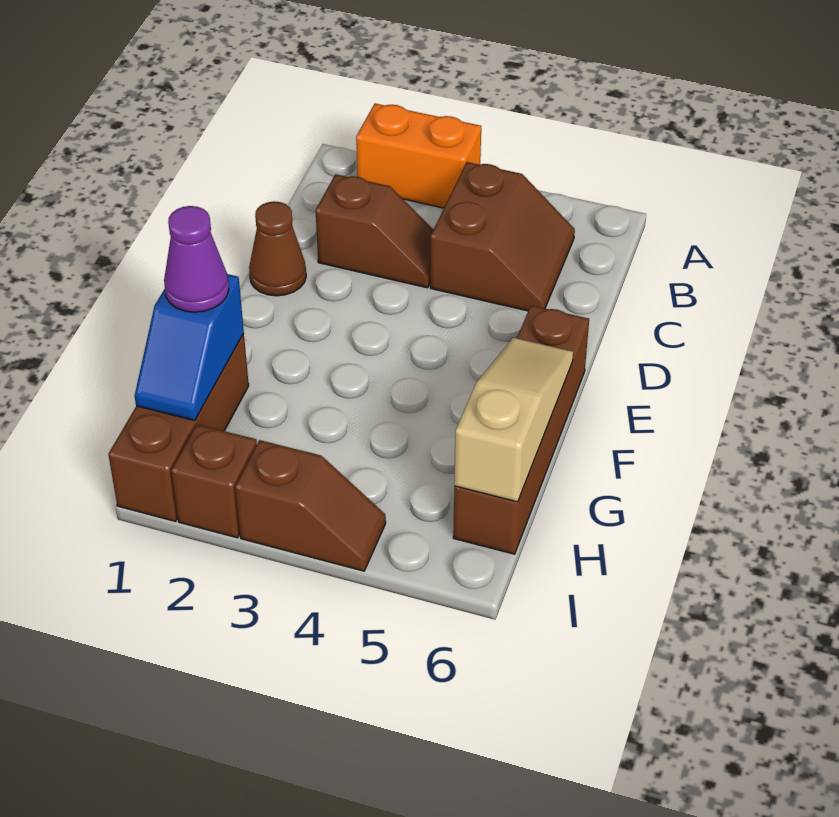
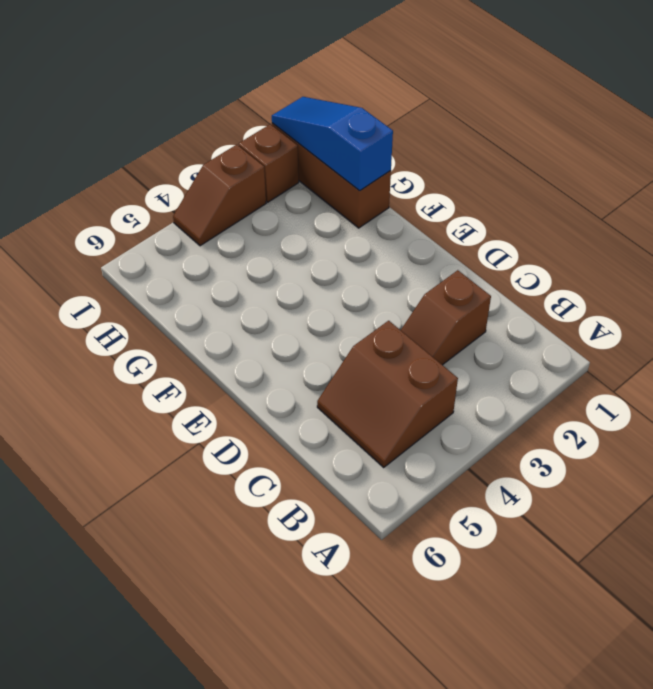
blue 1x3 slope [272,97,393,191] -> blue 1x2 slope [135,274,244,421]
none -> orange 1x2 brick [356,104,481,208]
none -> brown 1x1 cone [249,201,306,296]

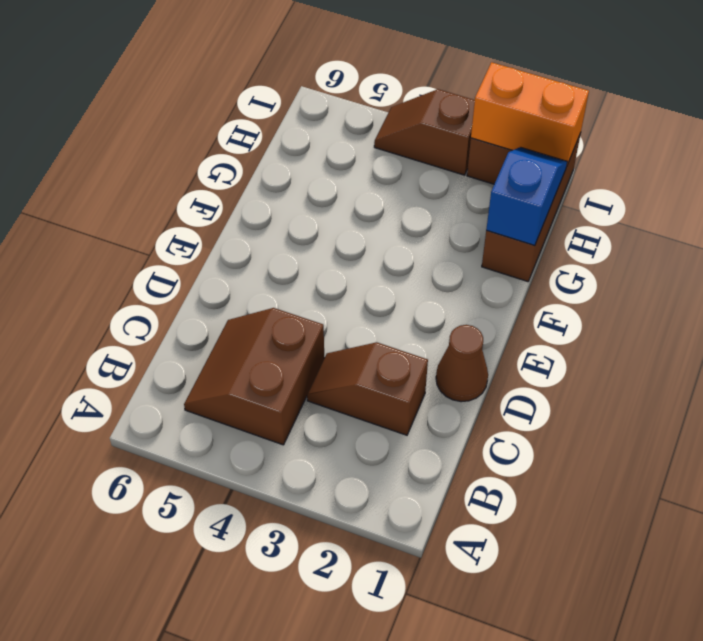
orange 1x2 brick [471,62,589,167] -> orange 1x2 brick moved to [356,104,481,208]
none -> brown 1x4 brick [453,305,589,554]
none -> tan 1x3 slope [454,338,573,502]

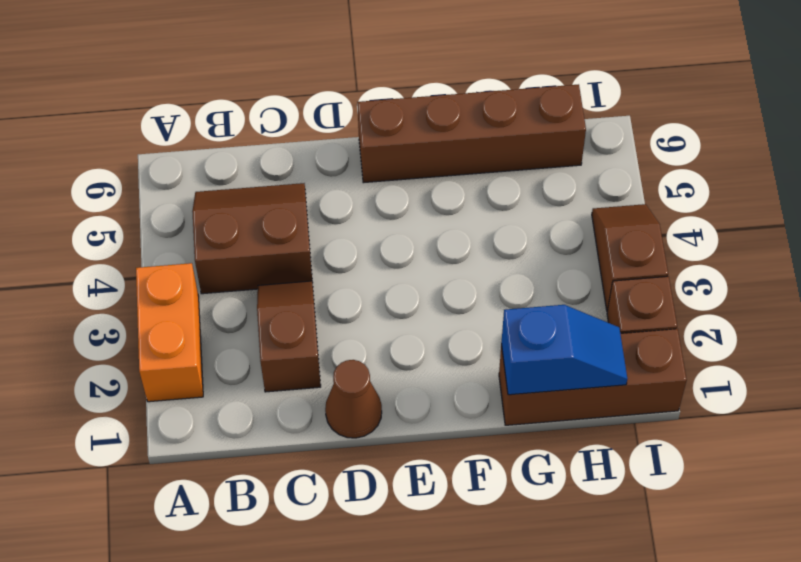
none -> tan 1x3 slope [454,338,573,502]
none -> purple 1x1 cone [164,206,229,312]

